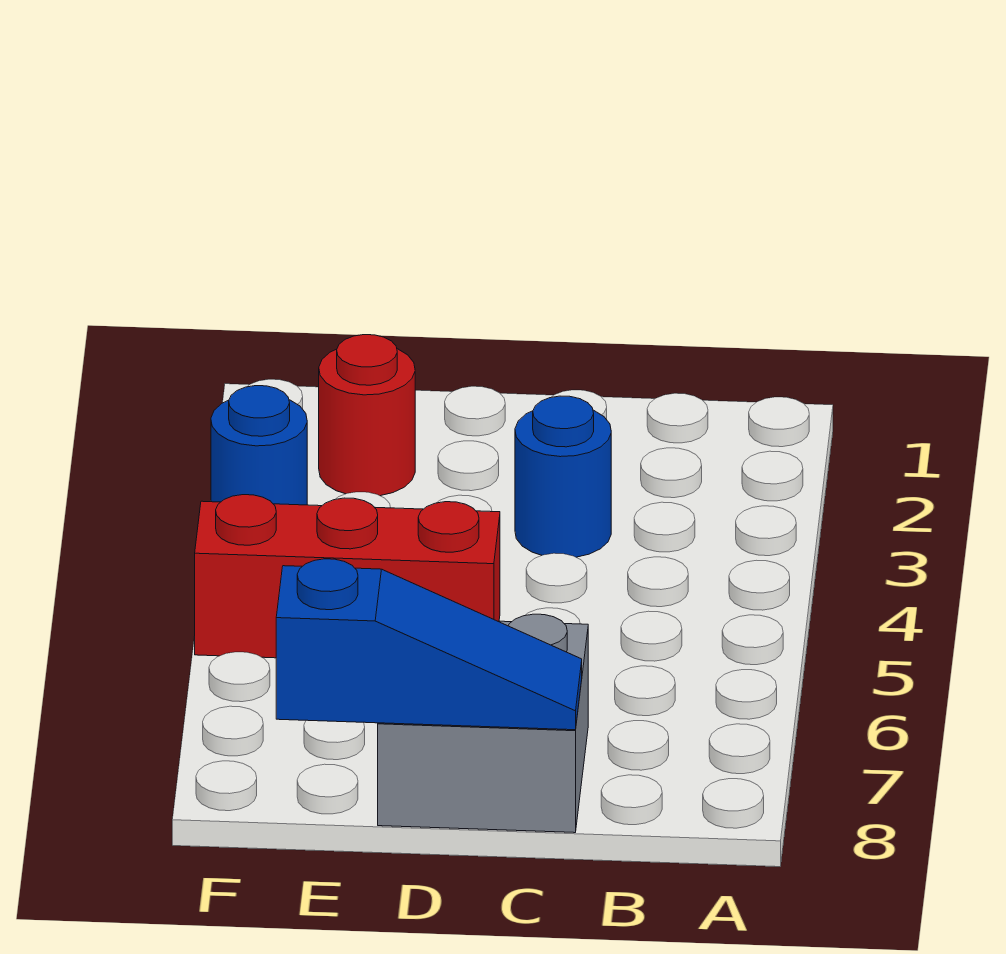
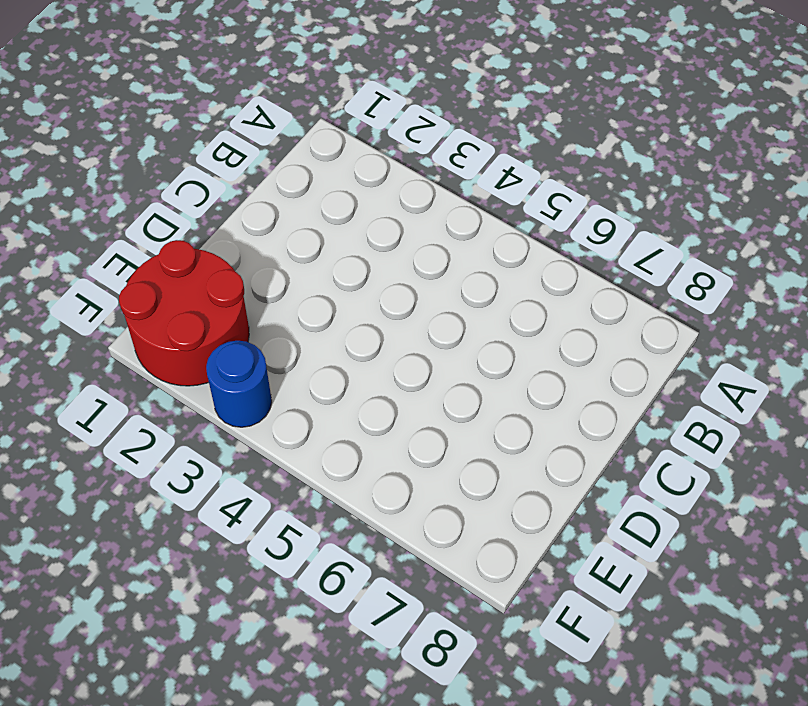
red 2x2 round brick [119,240,249,386] -> red 1x1 round brick [319,335,415,496]
none -> blue 1x1 round brick [515,396,611,557]
none -> grey 2x2 brick [378,614,588,833]

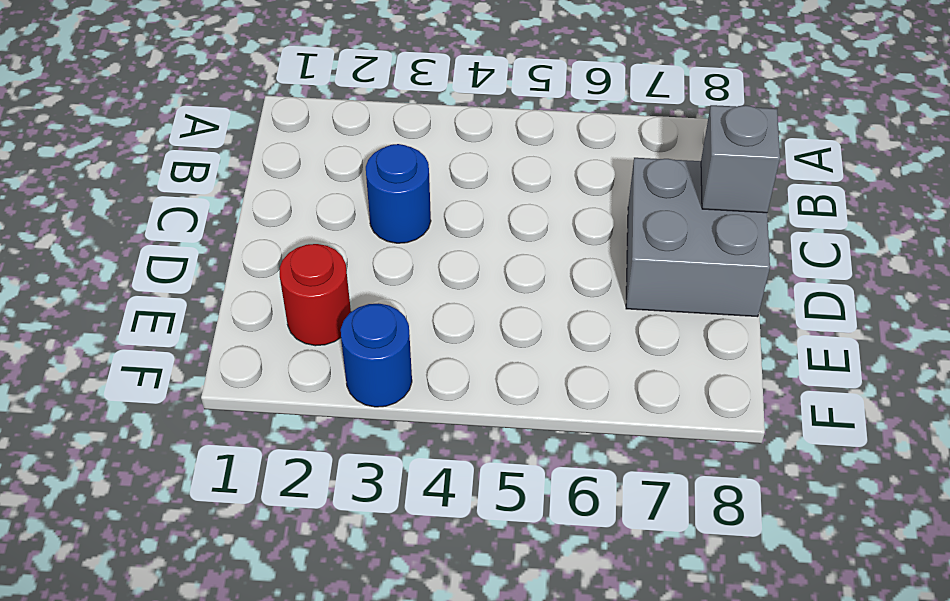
grey 1x1 brick [701,105,780,213] -> blue 1x3 slope [276,559,582,730]
none -> red 1x3 brick [195,495,500,658]

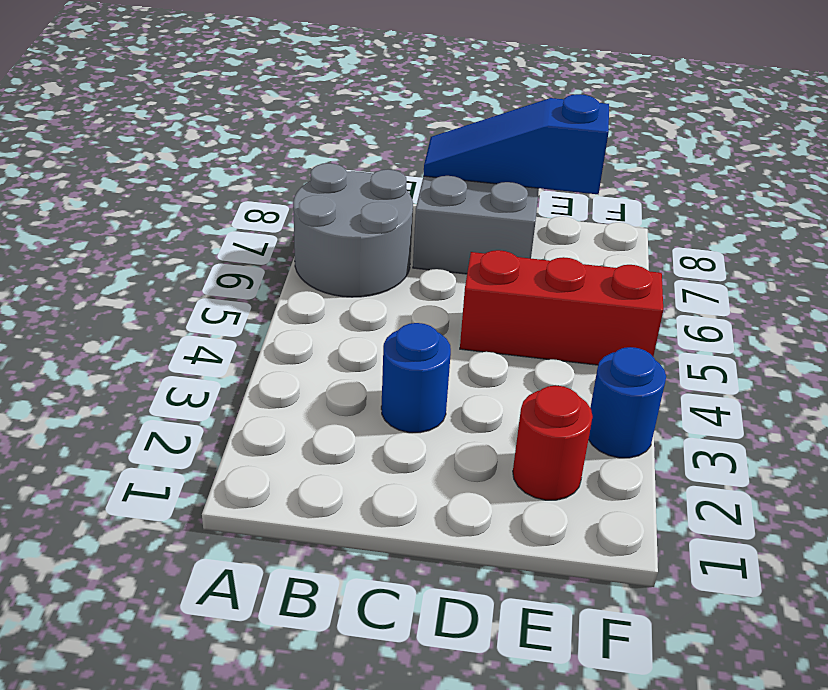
grey 2x2 round brick [293,163,413,297] -> none

